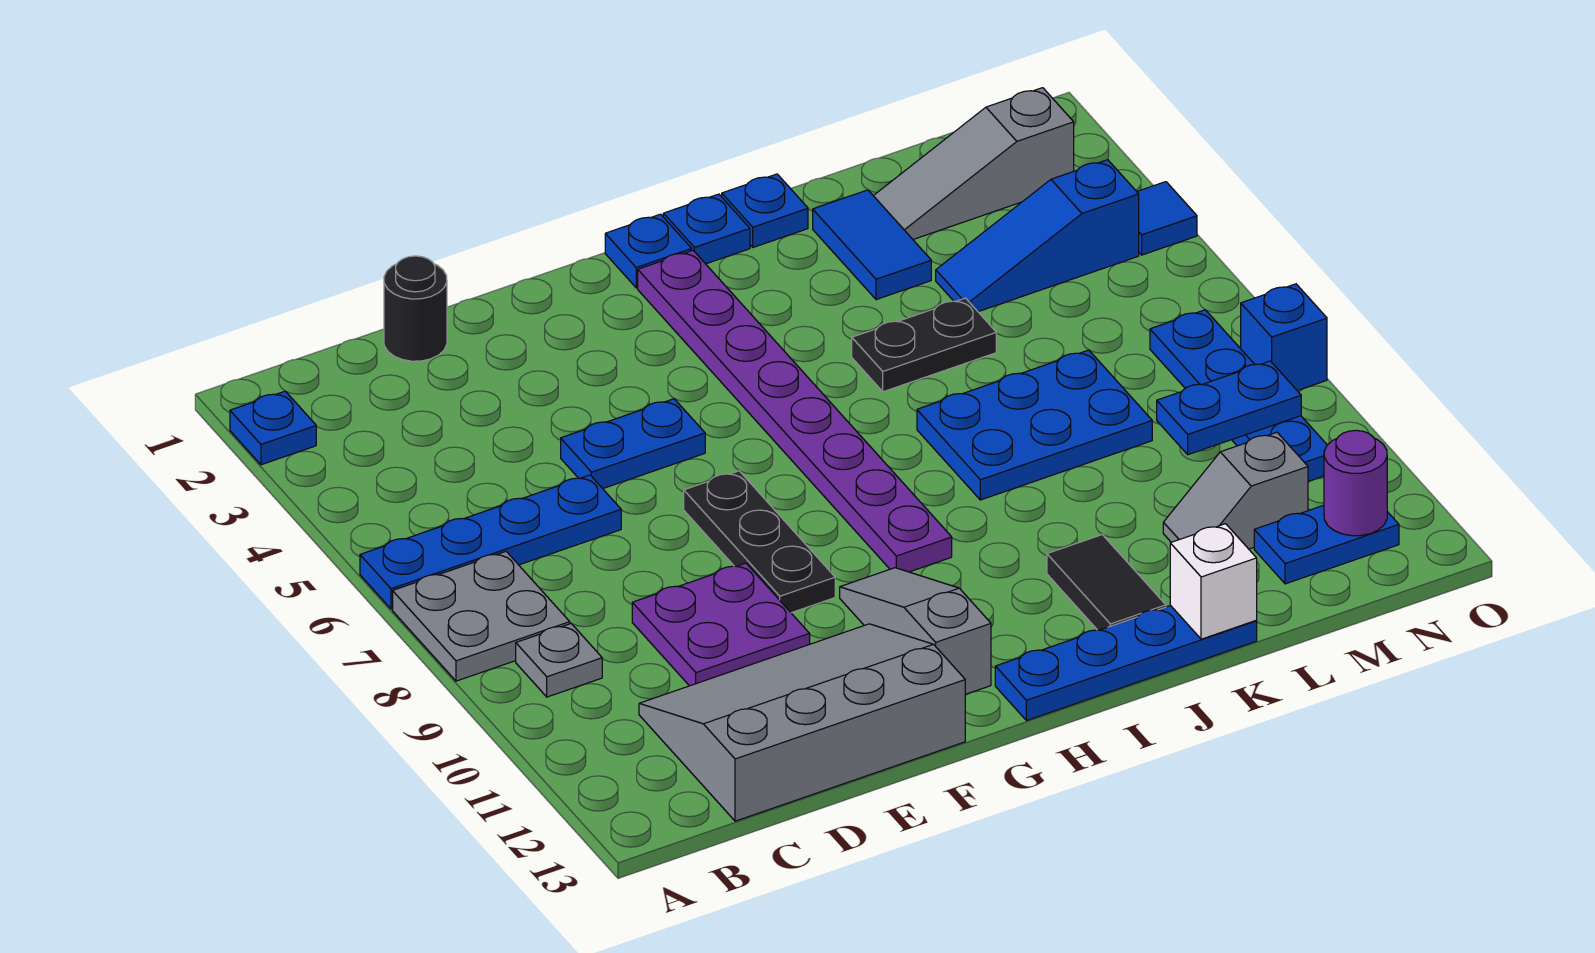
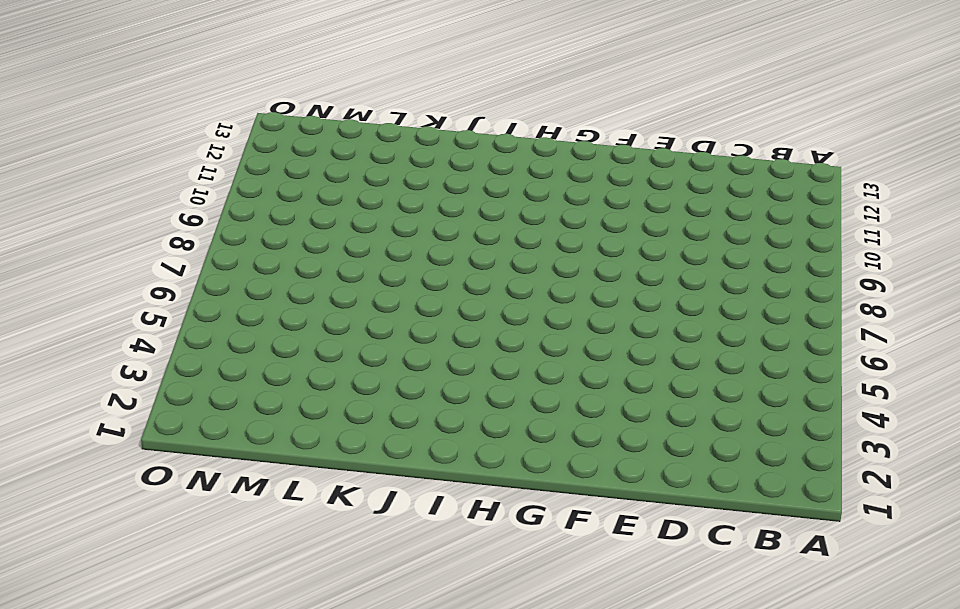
none -> blue 1x1 plate [230,391,316,465]
none -> blue 1x4 plate [360,475,621,609]
none -> grey 2x2 plate [393,552,570,681]

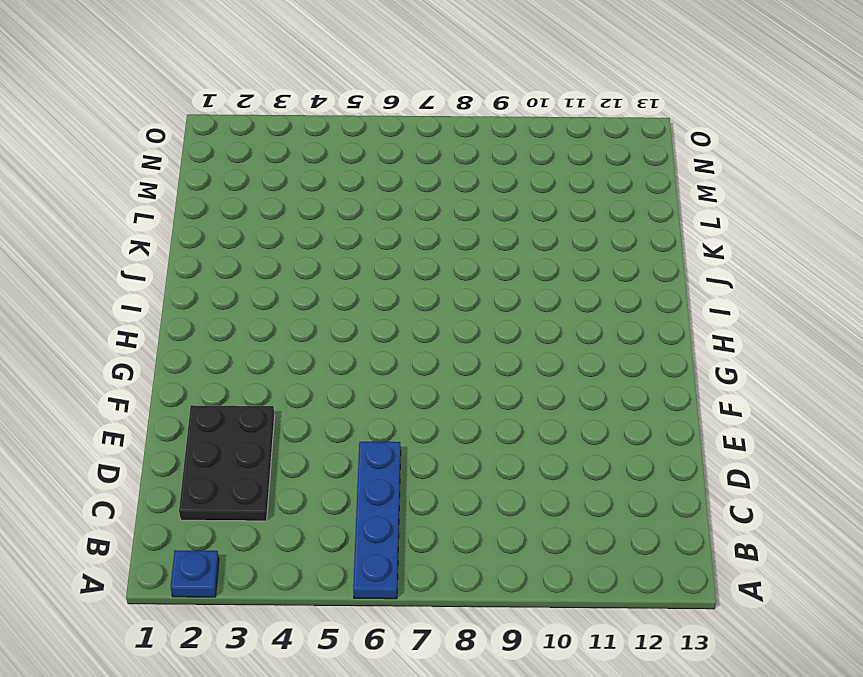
black 2x3 plate [179,405,275,521] -> none
none -> grey 2x2 plate [393,552,570,681]
none -> grey 1x1 plate [516,624,602,697]
none -> grey 3x4 slope [639,624,965,821]

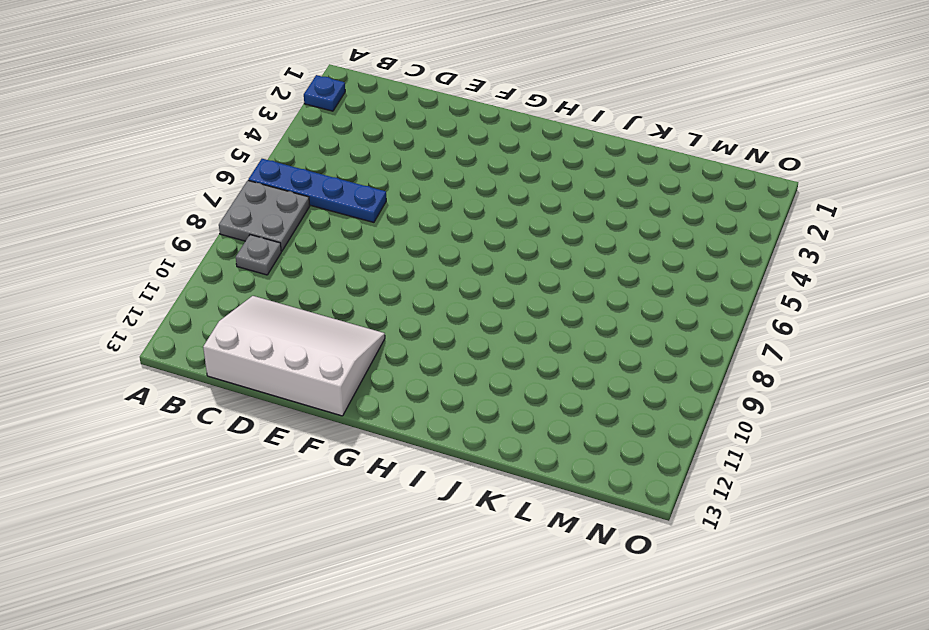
white 3x4 slope [203,296,385,416] -> grey 3x4 slope [639,624,965,821]
none -> black 1x1 round brick [384,256,447,361]
none -> purple 2x2 plate [632,563,810,686]
none -> blue 1x2 plate [561,399,705,489]

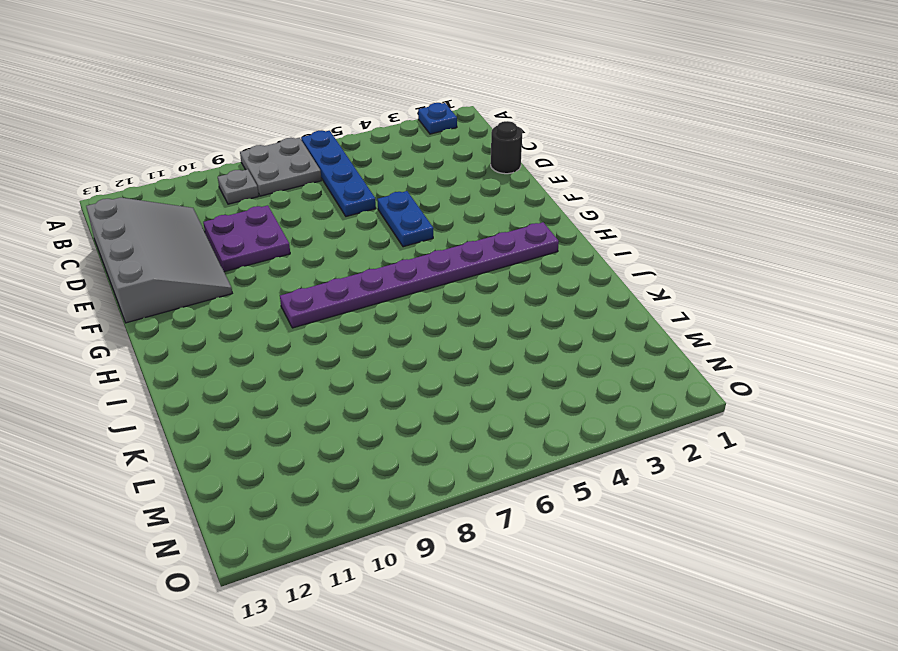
none -> black 1x3 plate [684,471,835,613]
none -> grey 1x3 slope [840,568,991,694]
none -> blue 1x1 plate [605,214,692,288]

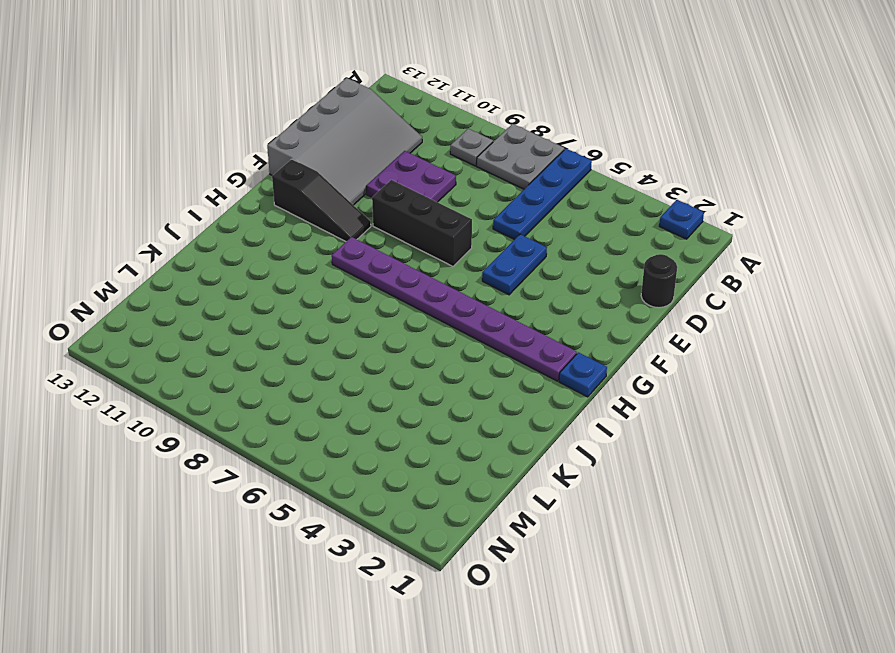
black 1x3 brick [372,180,472,266] -> black 1x3 plate [684,471,835,613]
black 1x3 slope [272,159,371,241] -> grey 1x3 slope [840,568,991,694]
none -> blue 1x4 plate [995,606,1257,721]
none -> blue 1x1 plate [663,194,750,264]
none -> blue 1x1 plate [722,174,808,247]

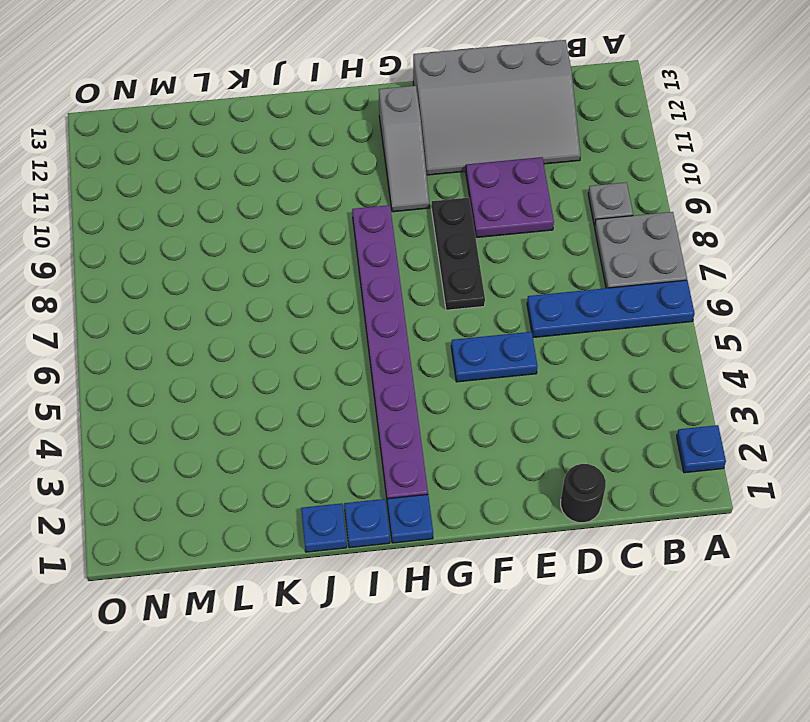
none -> blue 1x4 plate [995,606,1257,721]
none -> black 1x2 plate [852,298,996,392]
none -> blue 2x3 plate [917,350,1152,500]

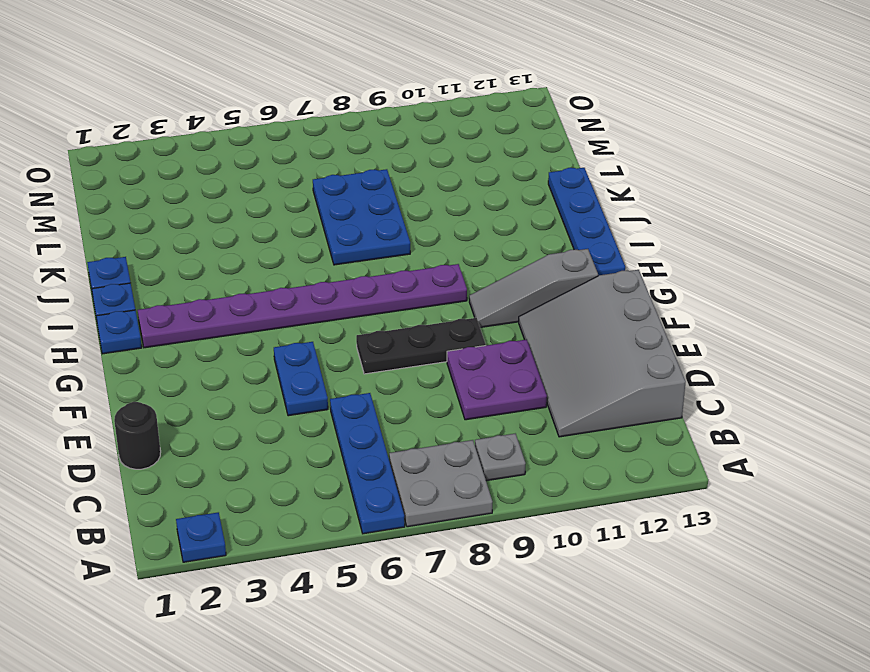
none -> black 1x2 plate [852,298,996,392]
none -> black 1x2 tile [1047,535,1166,630]
none -> blue 1x2 tile [813,190,931,300]

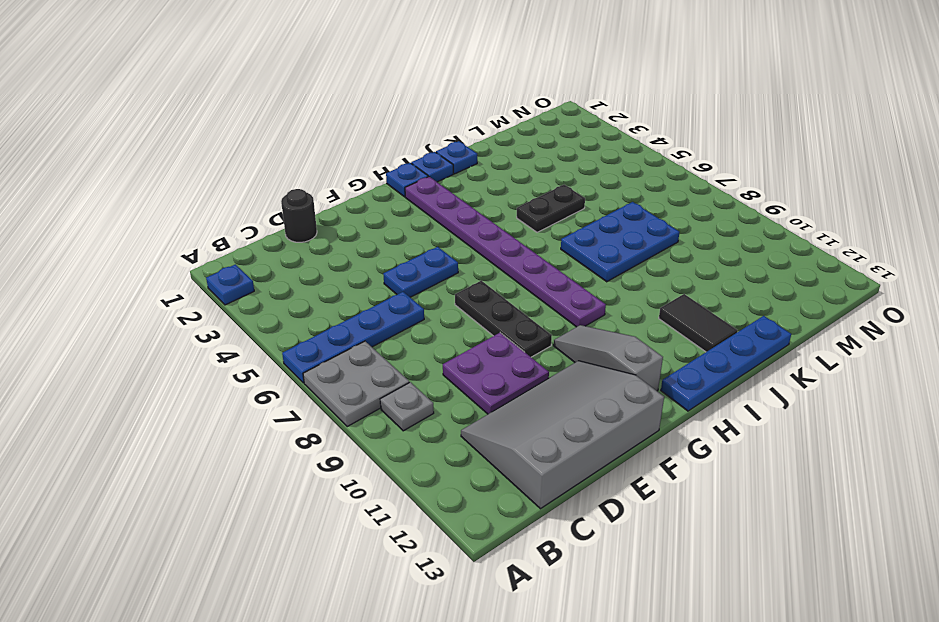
none -> blue 1x2 tile [813,190,931,300]
none -> grey 1x3 slope [874,88,1074,239]
none -> blue 1x3 slope [936,160,1139,312]

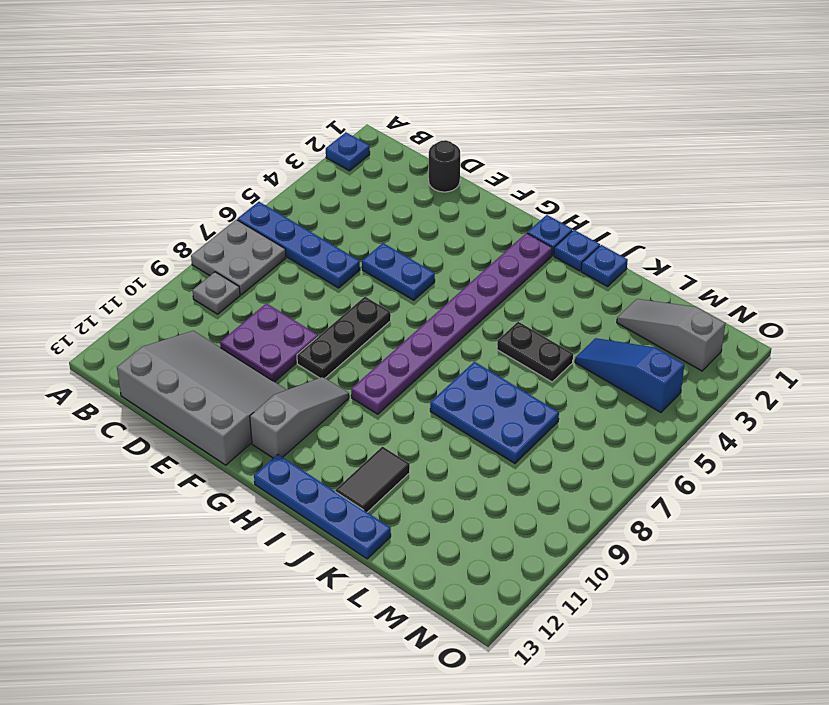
none -> blue 1x2 tile [813,190,931,300]
none -> grey 1x2 slope [1163,432,1308,549]
none -> blue 1x2 plate [1254,505,1399,584]

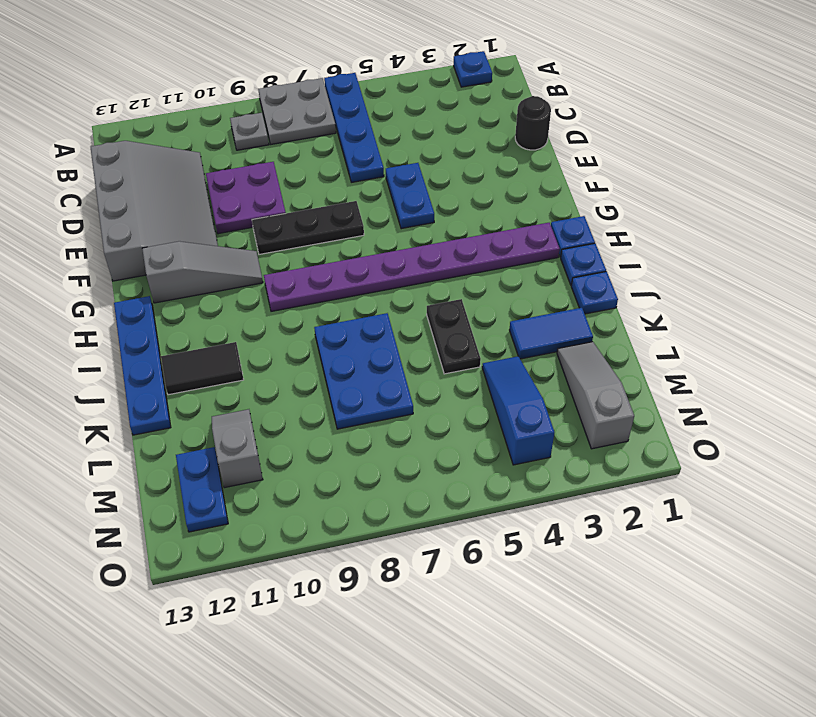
none -> blue 1x4 plate [1150,310,1327,481]
none -> blue 1x1 tile [1137,182,1197,255]
none -> blue 1x1 brick [1241,284,1327,391]

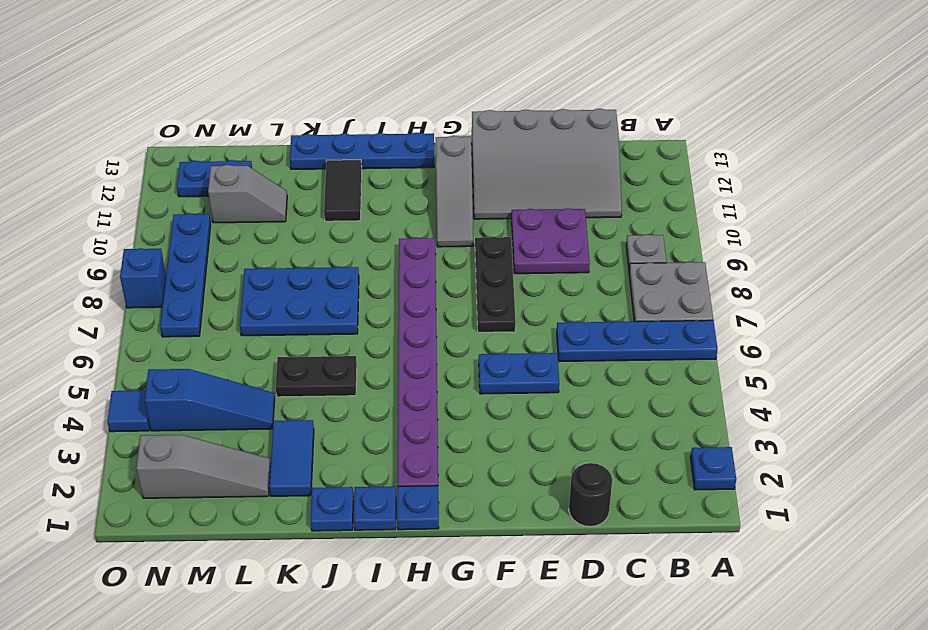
none -> white 1x1 brick [1170,524,1257,639]
none -> blue 1x2 plate [1157,361,1301,455]
none -> purple 1x1 round brick [1324,430,1387,536]

